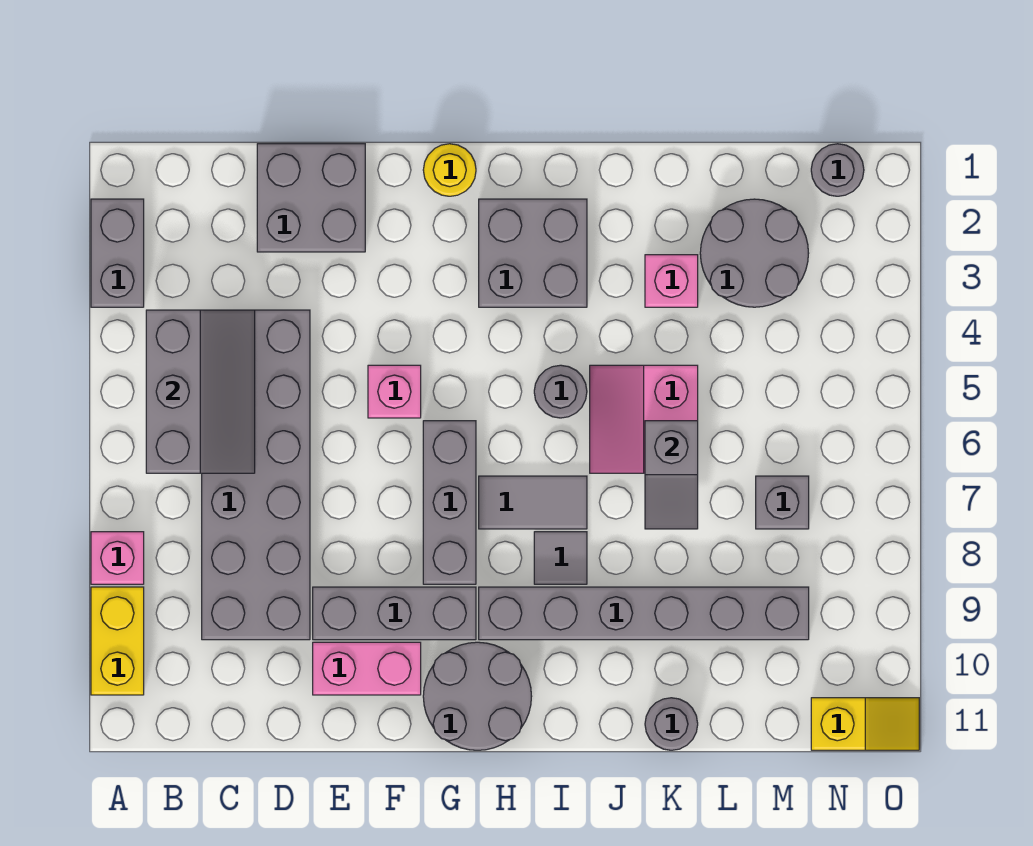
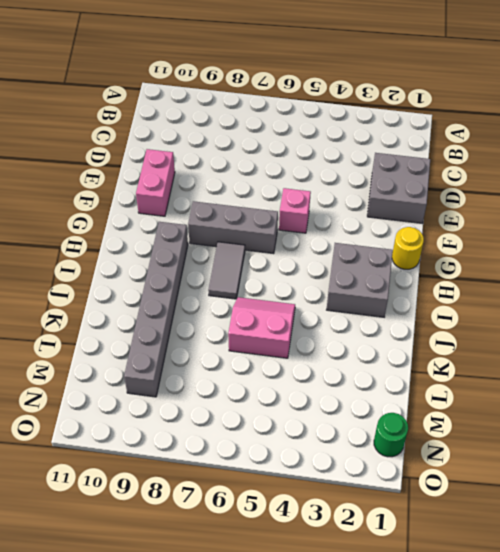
green 1x1 round brick [374,413,408,457] -> grey 1x1 round brick [811,144,864,196]
none -> grey 1x2 brick [91,199,144,307]
none -> pink 1x1 brick [91,532,144,584]
none -> yellow 1x2 brick [91,587,144,695]

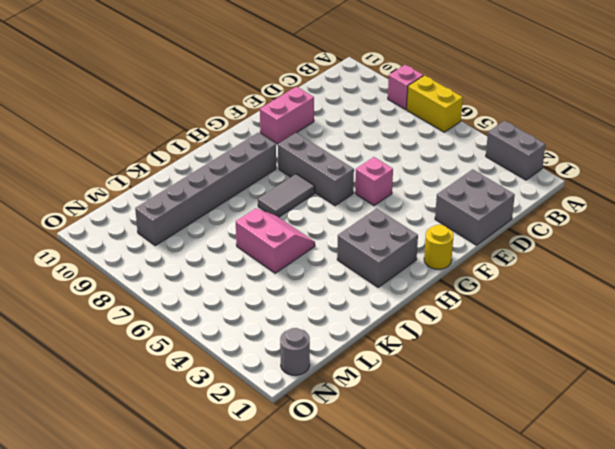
yellow 1x2 brick [407,75,463,132] -> yellow 1x2 brick moved to [91,587,144,695]
none -> grey 2x6 brick [202,310,310,640]
none -> grey 1x3 brick [313,587,476,640]
none -> grey 2x2 round brick [423,642,532,750]

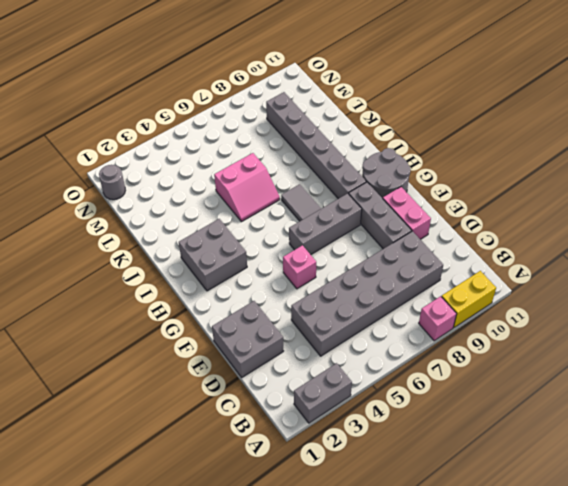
none -> yellow 1x1 round brick [423,144,476,196]
none -> grey 1x1 round brick [534,365,587,418]
none -> grey 1x1 tile [534,532,587,584]

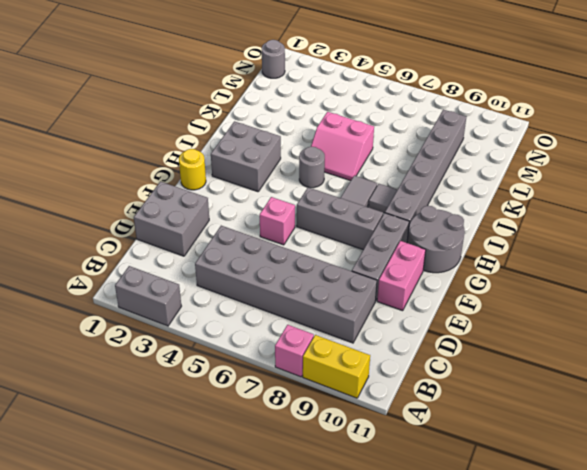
none -> pink 1x1 brick [645,255,698,307]
none -> grey 1x1 round brick [645,698,698,750]
none -> grey 2x2 round brick [700,199,809,307]

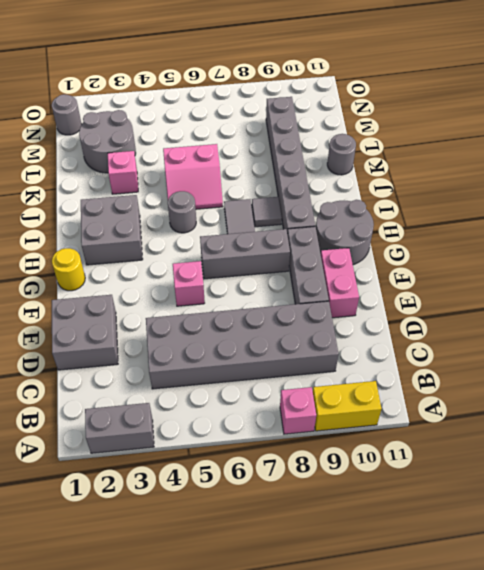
none -> grey 1x1 brick [756,476,809,529]
none -> yellow 1x2 slope [811,698,919,750]
none -> grey 2x3 slope [146,310,255,473]

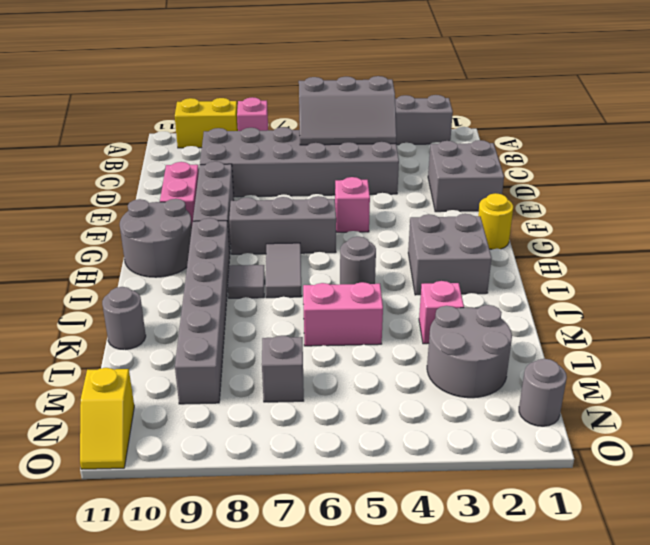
none -> grey 1x2 slope [645,421,698,529]

